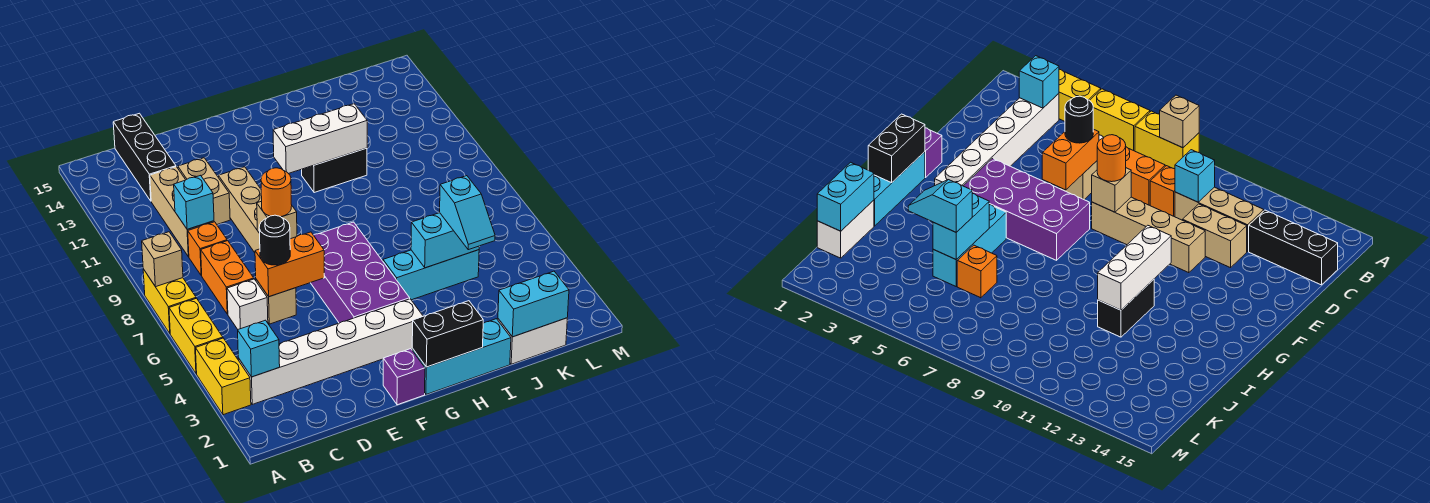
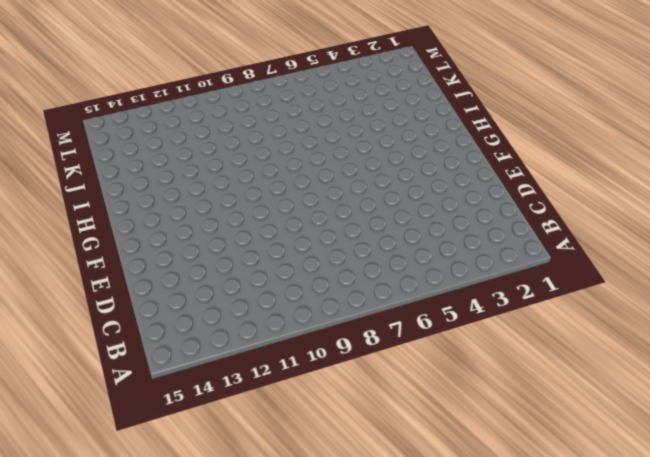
none -> yellow 1x2 brick [196,338,251,415]
none -> yellow 1x2 brick [169,298,223,374]
none -> yellow 1x2 brick [143,269,196,333]
none -> white 1x6 brick [238,299,423,404]

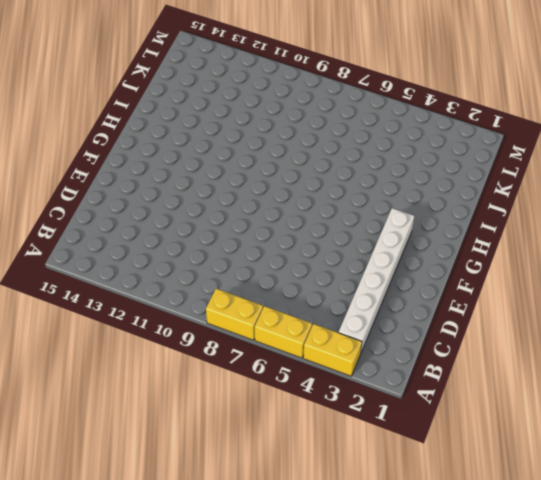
none -> white 1x1 brick [227,279,268,329]
none -> orange 1x2 brick [201,241,254,314]
none -> orange 1x1 brick [188,222,227,275]
none -> tan 1x3 brick [150,167,214,257]

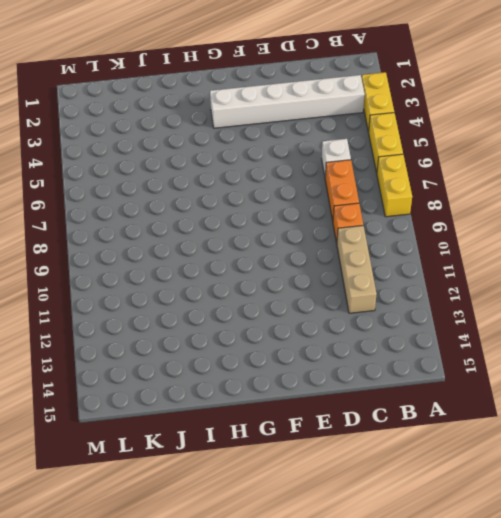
none -> black 1x3 brick [113,113,176,201]
none -> tan 1x1 brick [256,279,296,324]
none -> tan 1x2 brick [178,158,230,224]
none -> tan 1x4 brick [218,167,262,253]

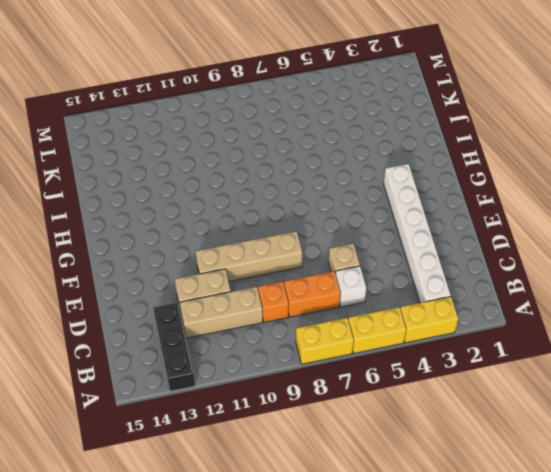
black 1x3 brick [153,303,195,391] -> black 1x3 brick turned to [113,113,176,201]
none -> purple 1x1 brick [383,349,425,405]
none -> purple 2x4 brick [311,222,410,323]
none -> cyan 1x3 brick [412,319,511,394]
none -> cyan 1x3 brick [383,250,479,300]

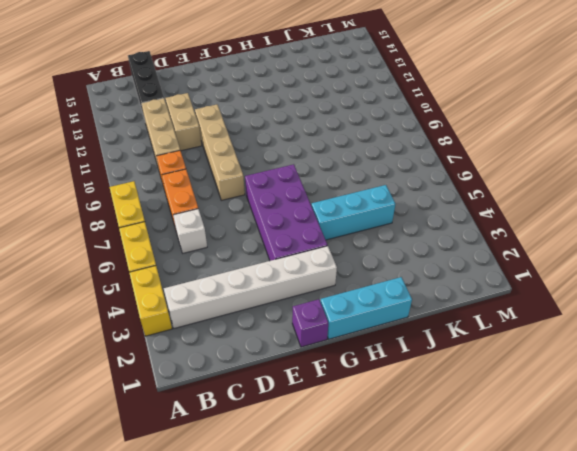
none -> tan 1x1 brick [256,279,296,324]
none -> black 1x2 brick [302,148,367,193]
none -> white 1x2 brick [498,318,567,364]
none -> orange 1x1 brick [957,245,997,298]

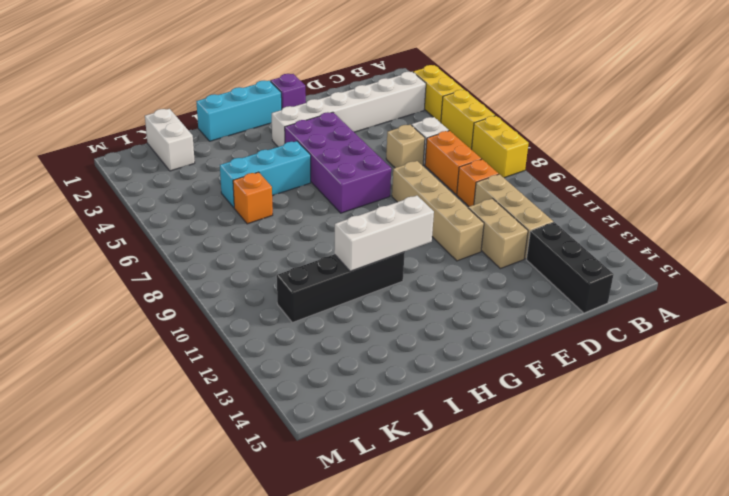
black 1x4 brick [277,252,405,322] -> black 1x2 brick [302,148,367,193]
white 1x2 brick [145,109,195,171] -> white 1x2 brick turned to [498,318,567,364]
none -> tan 1x1 brick [142,232,183,287]
none -> cyan 1x1 brick [238,320,280,377]
none -> cyan 1x1 brick [174,175,214,229]
none -> orange 1x2 brick [255,232,325,297]

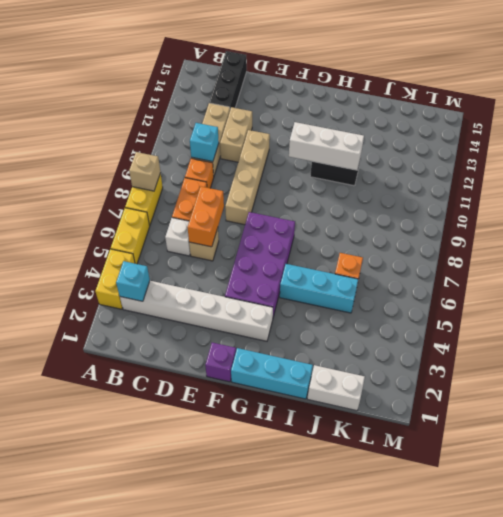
orange 1x2 brick [188,186,224,247] -> orange 1x2 brick turned to [255,232,325,297]
none -> tan 1x1 brick [257,201,297,239]
none -> black 1x2 brick [412,301,483,367]
none -> cyan 1x2 brick [411,213,479,268]
none -> cyan 1x2 brick [498,271,569,337]

